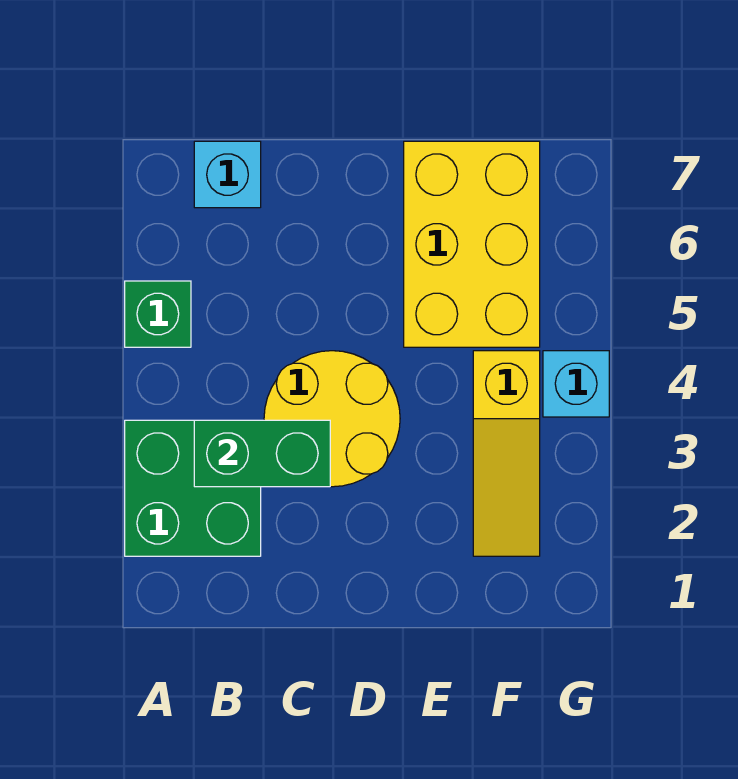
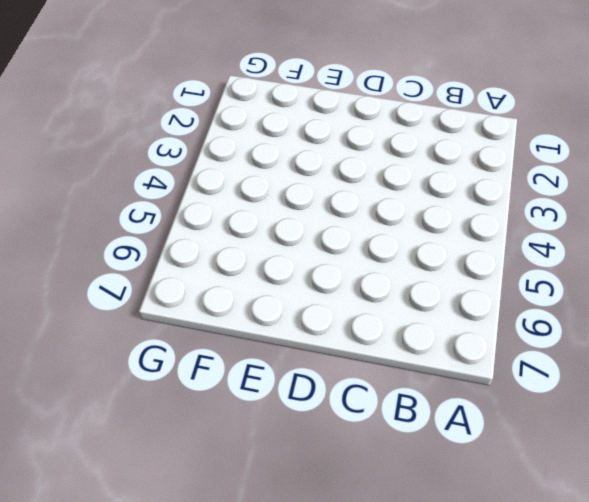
none -> green 2x2 brick [125,420,261,556]
none -> green 1x1 brick [125,281,191,347]

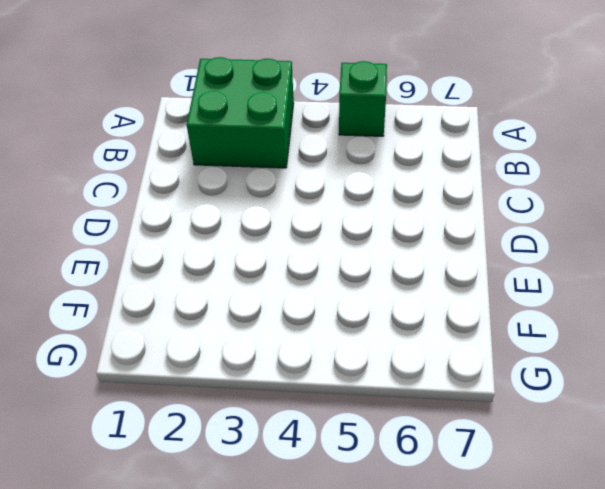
none -> cyan 1x1 brick [194,141,261,208]
none -> yellow 2x2 round brick [264,351,400,487]

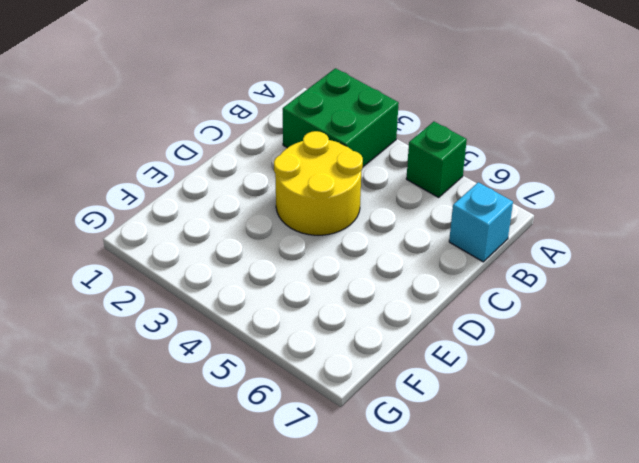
none -> yellow 2x3 brick [404,141,540,347]
none -> yellow 1x3 slope [473,351,540,556]

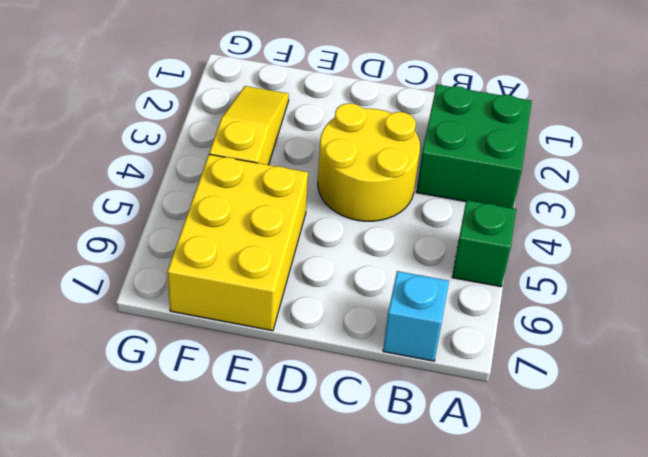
none -> cyan 1x1 brick [543,351,609,417]
none -> green 1x2 brick [194,420,330,487]

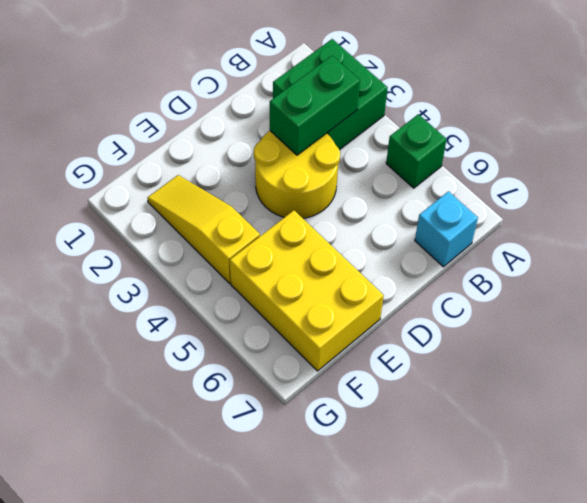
none -> cyan 1x1 brick [543,351,609,417]

